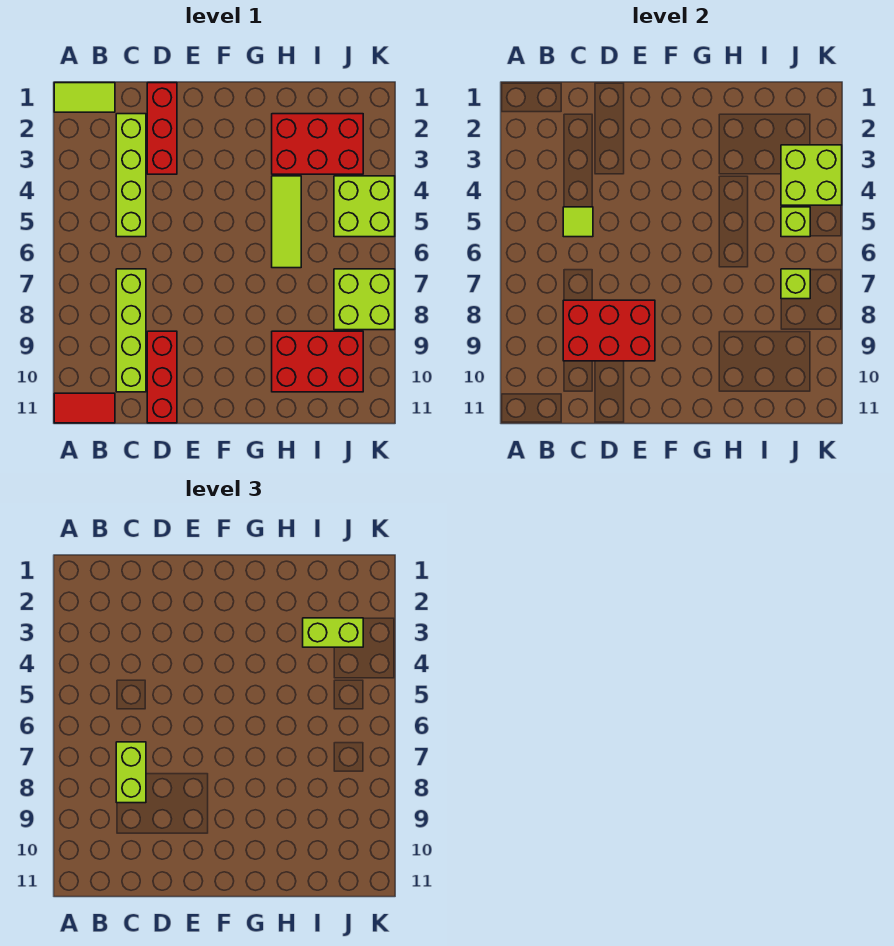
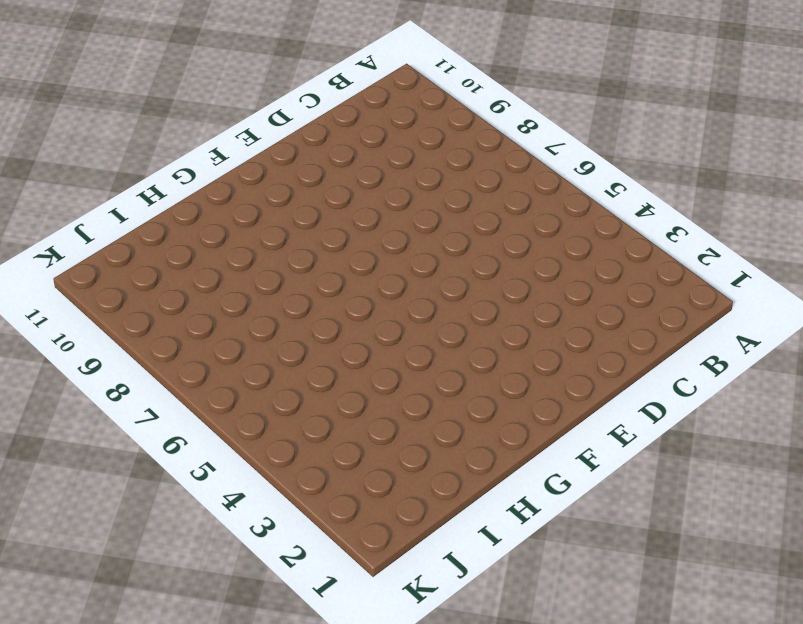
none -> lime 1x2 tile [54,83,115,112]
none -> red 1x2 tile [54,393,115,423]
none -> lime 1x4 brick [116,114,146,237]

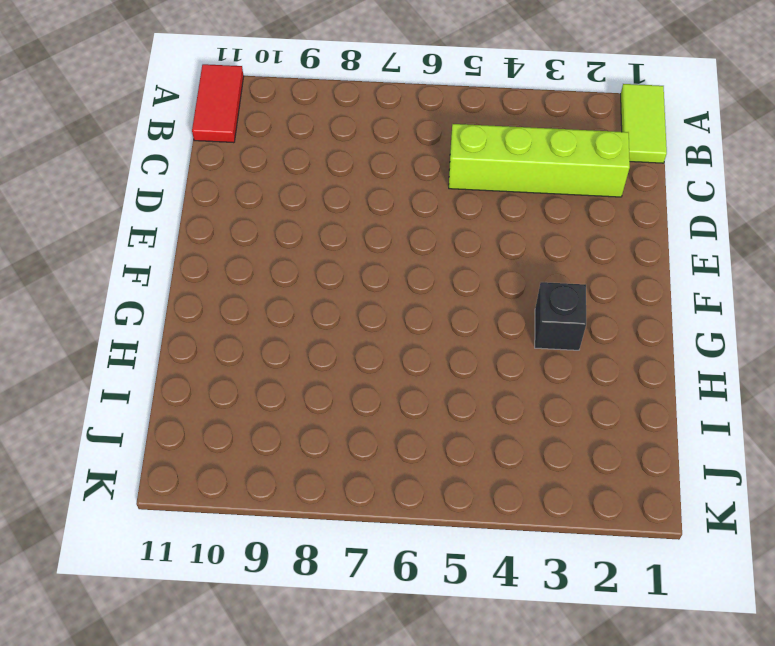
black 1x1 brick [535,282,586,350] -> none
none -> lime 1x4 brick [116,269,146,392]
none -> red 1x3 brick [147,83,177,174]
none -> red 1x3 brick [147,331,177,423]

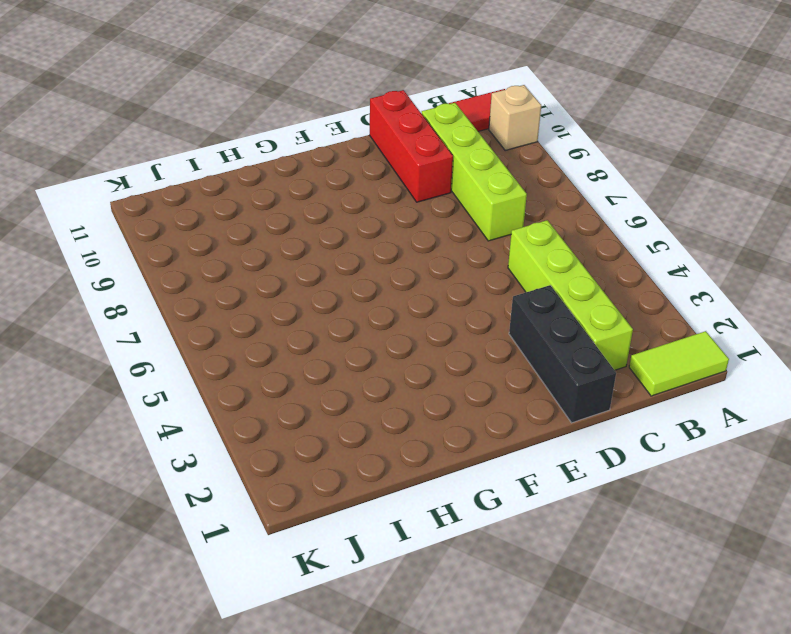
tan 1x1 brick [489,85,541,150] -> none
black 1x3 brick [509,285,616,423] -> red 1x3 brick [147,83,177,174]
none -> red 2x3 brick [272,114,363,174]
none -> lime 1x3 tile [272,176,301,268]
none -> red 2x3 brick [272,331,363,392]

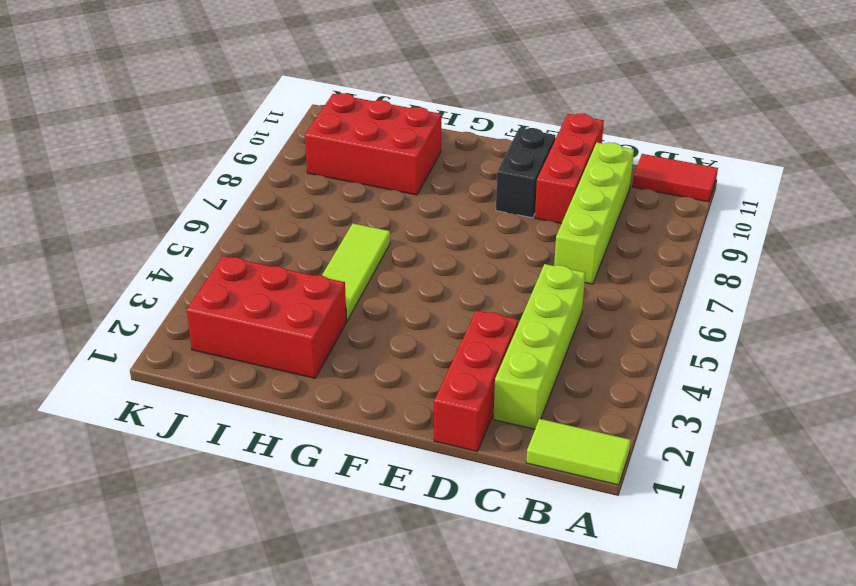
black 1x2 brick [496,128,556,218] -> none
none -> lime 2x2 brick [334,176,395,237]
none -> lime 2x2 brick [334,269,395,330]
none -> lime 1x1 tile [563,207,593,237]

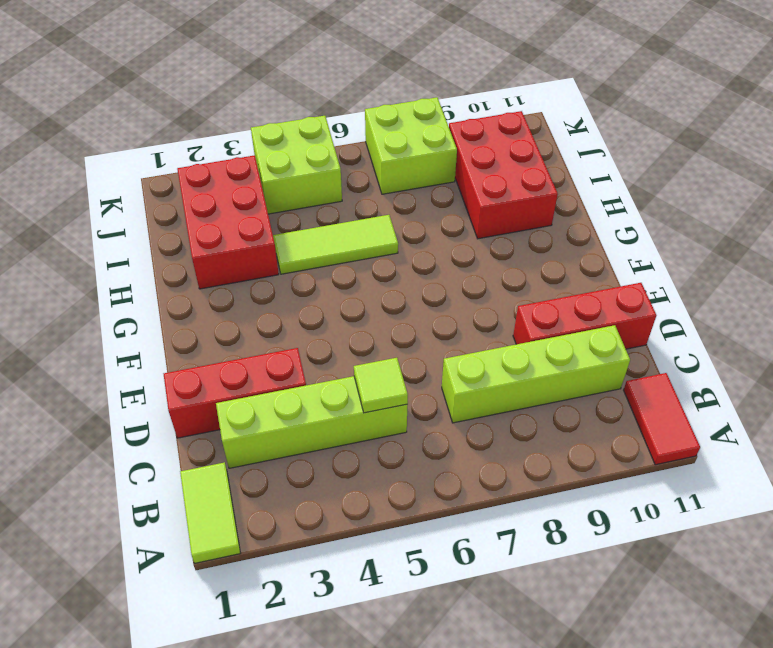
none -> red 2x3 brick [563,300,655,361]
none -> lime 2x2 brick [781,145,842,205]
none -> lime 1x1 brick [781,207,810,237]

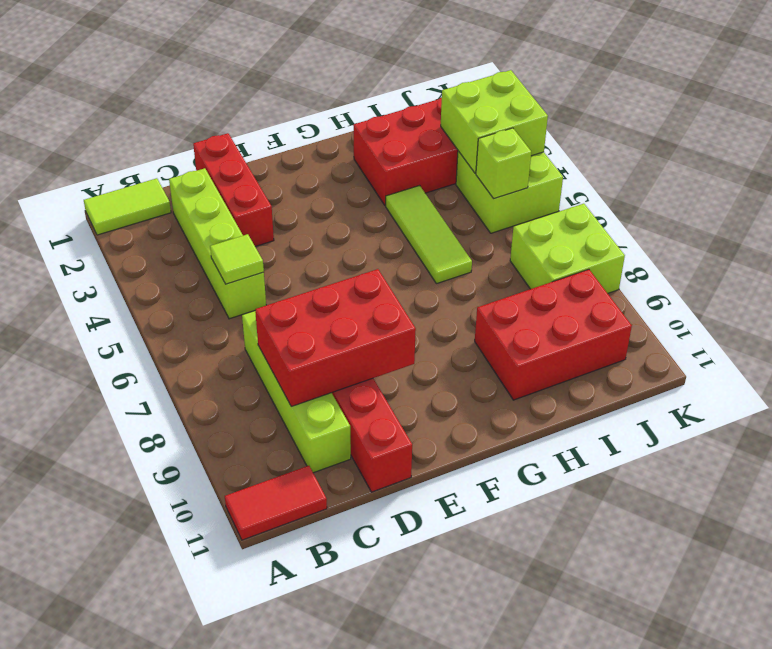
none -> lime 1x1 brick [781,269,810,299]
none -> lime 1x2 brick [116,742,146,803]
none -> lime 1x2 brick [303,618,363,647]

